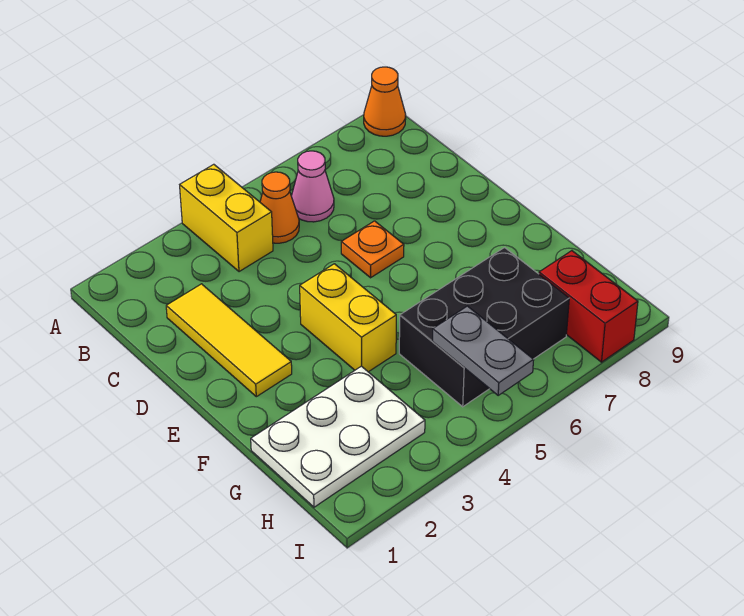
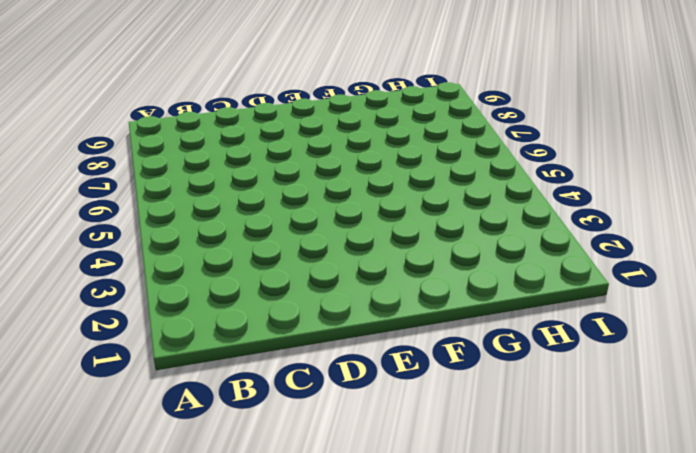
none -> yellow 1x2 brick [180,164,273,272]
none -> orange 1x1 cone [364,67,406,136]

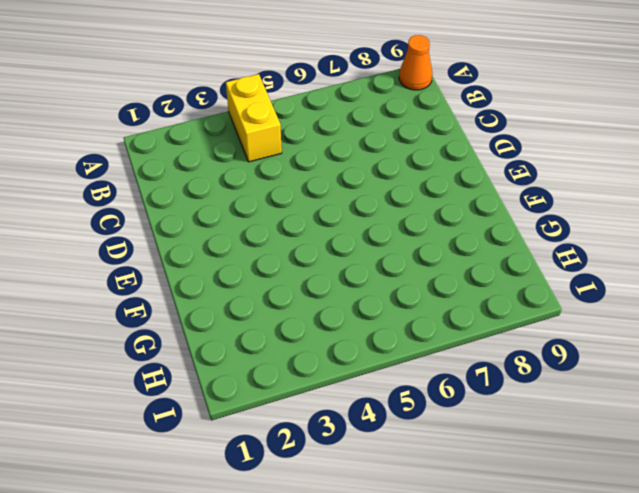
none -> orange 1x1 cone [260,172,299,243]
none -> pink 1x1 cone [291,151,334,222]

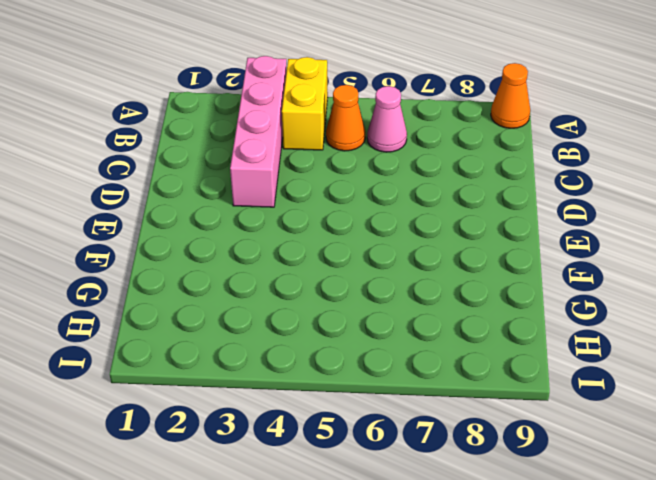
pink 1x4 brick [230,56,287,207] -> none
none -> yellow 1x3 tile [166,284,292,397]
none -> orange 1x1 plate [341,221,404,278]

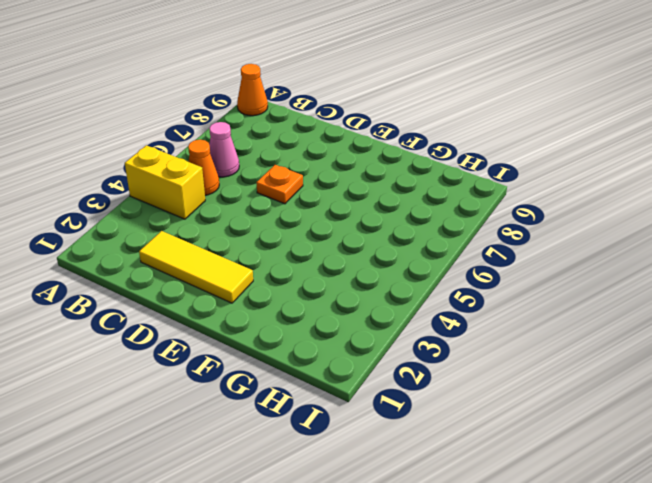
none -> yellow 1x2 brick [300,264,396,372]
none -> white 2x3 plate [251,366,425,507]

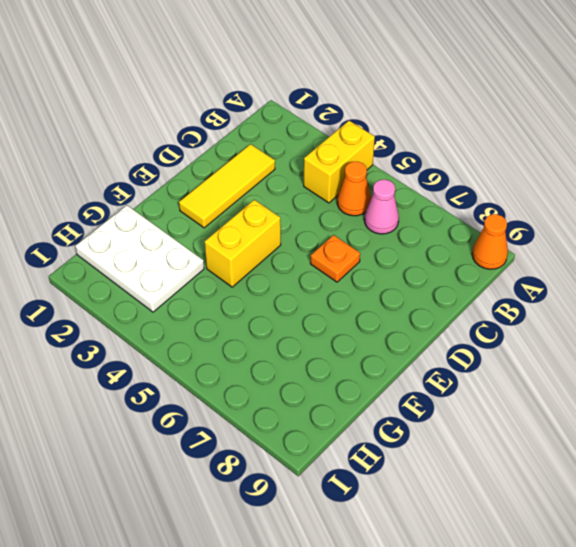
none -> black 2x3 brick [399,248,569,407]
none -> red 1x2 brick [539,251,638,362]

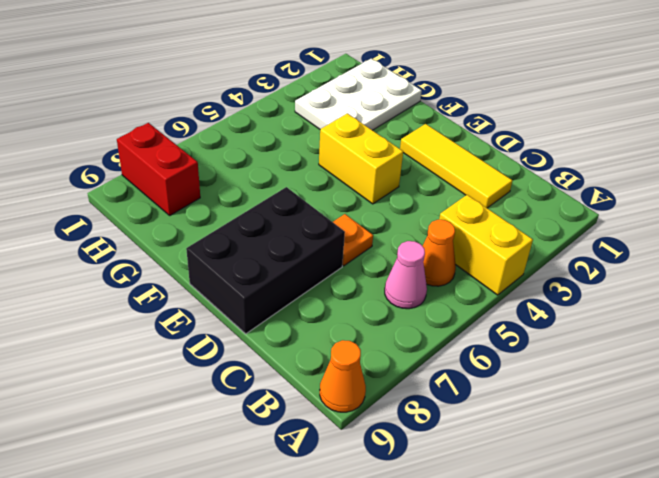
black 2x3 brick [186,187,345,334] -> black 2x3 brick moved to [399,248,569,407]
none -> grey 1x2 plate [432,306,534,395]

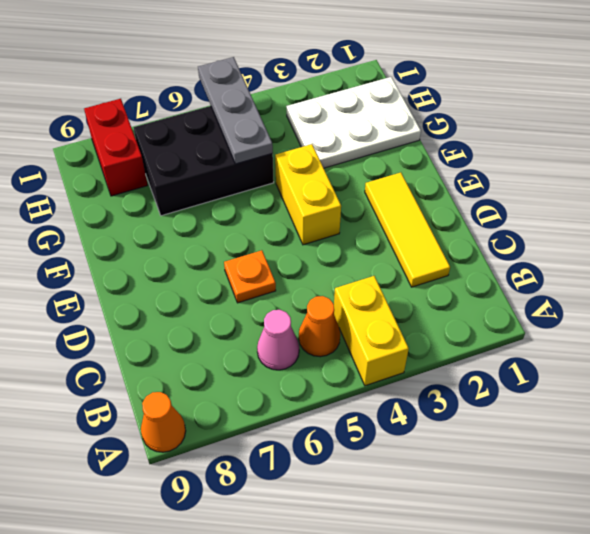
grey 1x3 plate [198,57,273,164] -> grey 1x2 plate [432,306,534,395]

